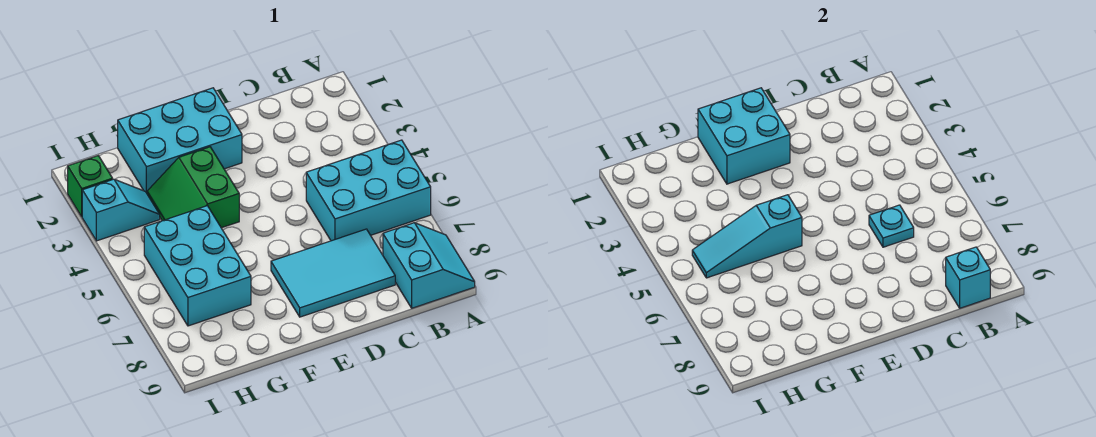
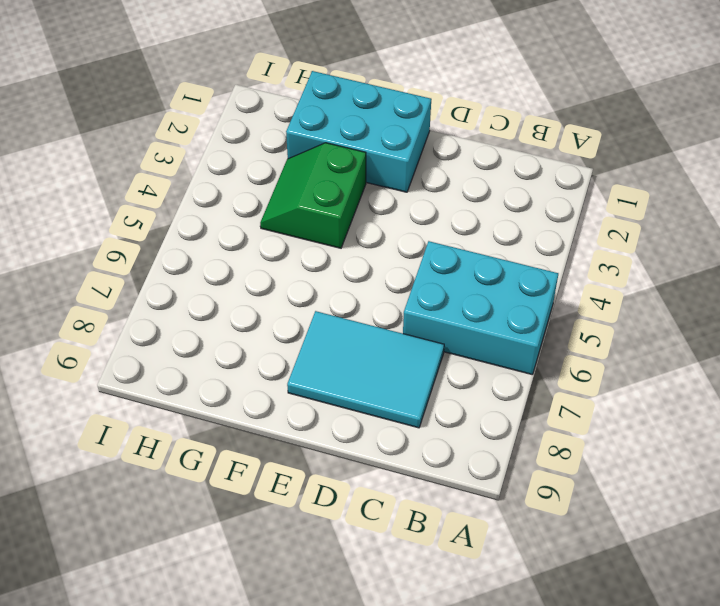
none -> cyan 2x2 slope [383,223,475,308]
none -> cyan 2x3 brick [144,206,251,326]
none -> cyan 1x2 slope [82,179,160,241]

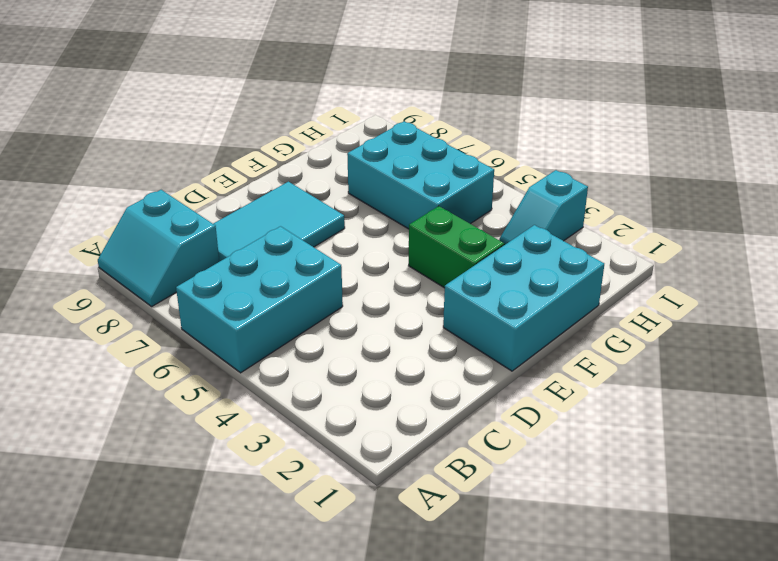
none -> green 1x1 brick [68,156,113,217]
none -> cyan 1x1 brick [946,247,990,308]
none -> cyan 1x1 plate [869,205,914,247]

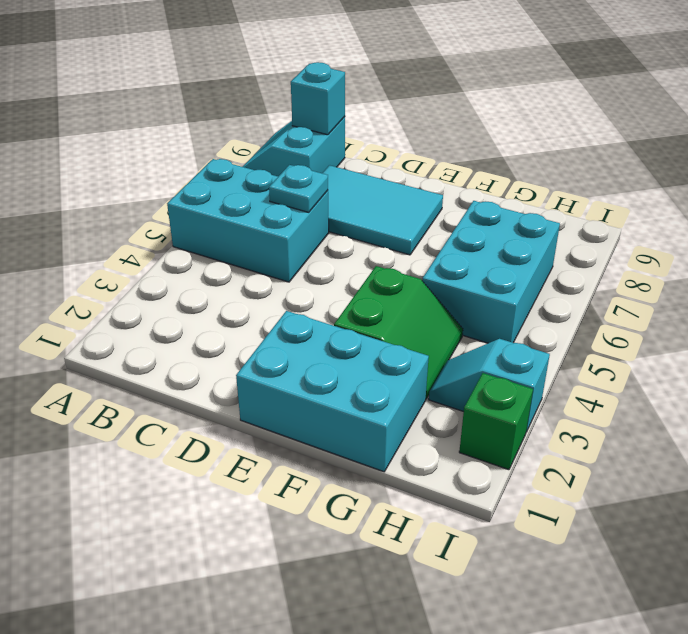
none -> cyan 2x2 brick [698,88,790,184]
none -> cyan 1x3 slope [692,195,802,278]

